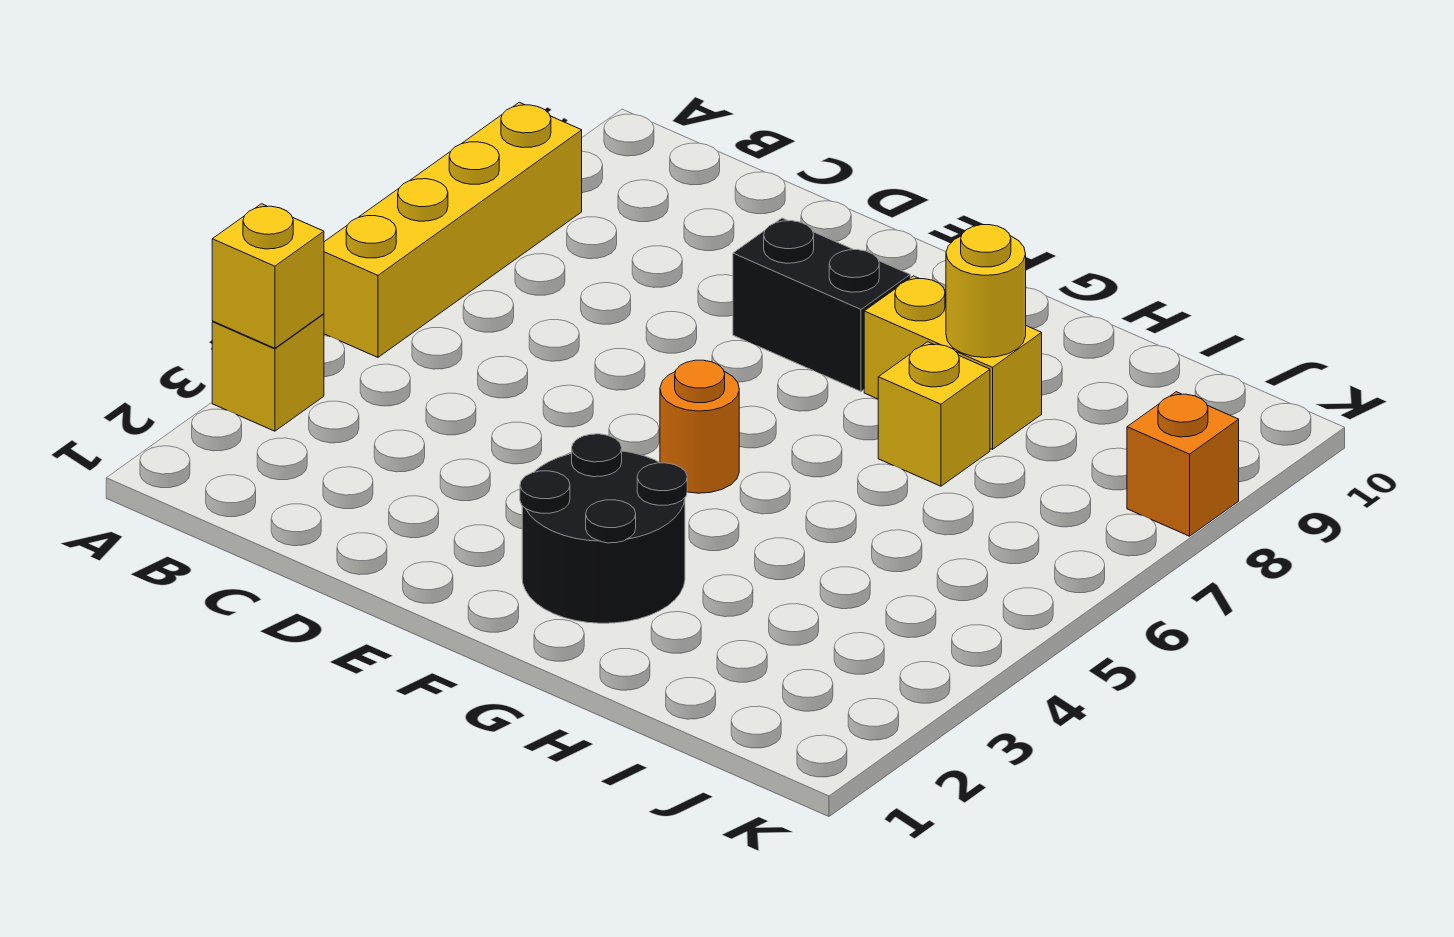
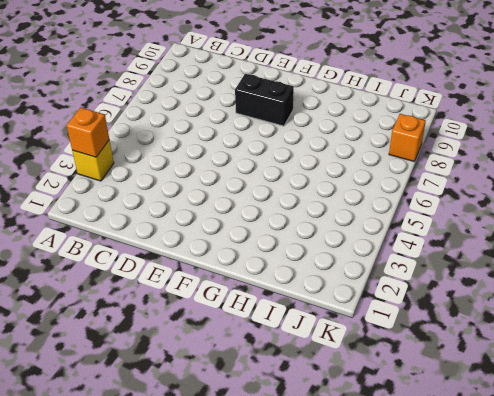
orange 1x1 brick [67,108,109,157] -> yellow 1x1 brick [212,204,324,348]
none -> yellow 1x4 brick [324,102,582,357]
none -> black 2x2 round brick [520,434,687,623]

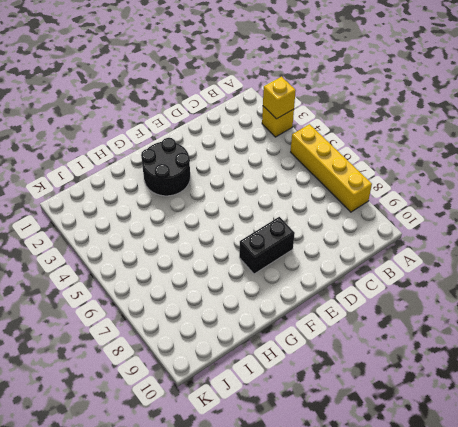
none -> orange 1x1 round brick [660,360,739,493]
none -> yellow 1x2 brick [864,276,1042,449]

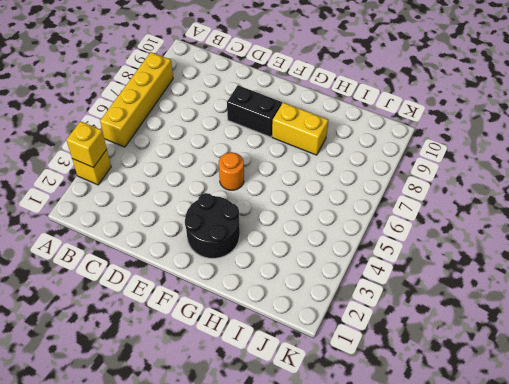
none -> yellow 1x1 brick [878,342,990,486]
none -> orange 1x1 brick [1127,392,1239,536]

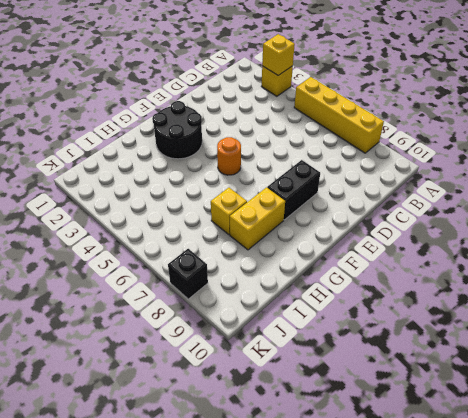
black 1x1 brick [168,249,208,299] -> orange 1x1 brick [1127,392,1239,536]
none -> yellow 1x1 round brick [946,225,1026,358]

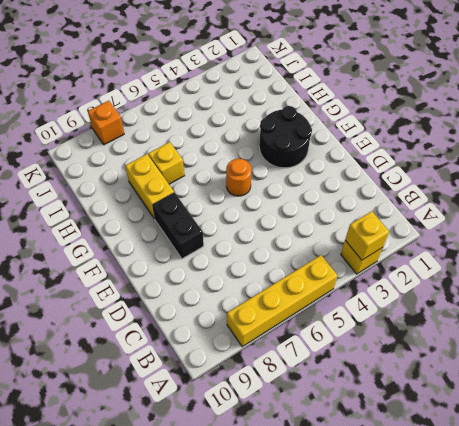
none -> yellow 1x1 round brick [946,225,1026,358]

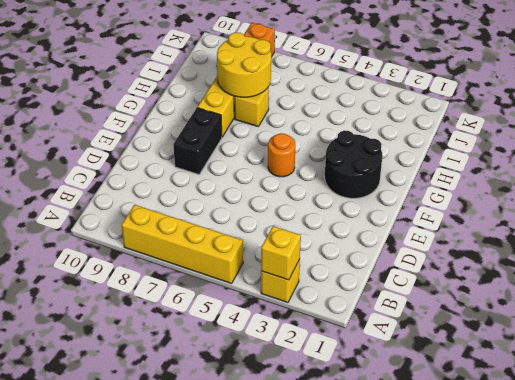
yellow 2x2 round brick [217,32,271,97] -> yellow 1x1 round brick [946,225,1026,358]

